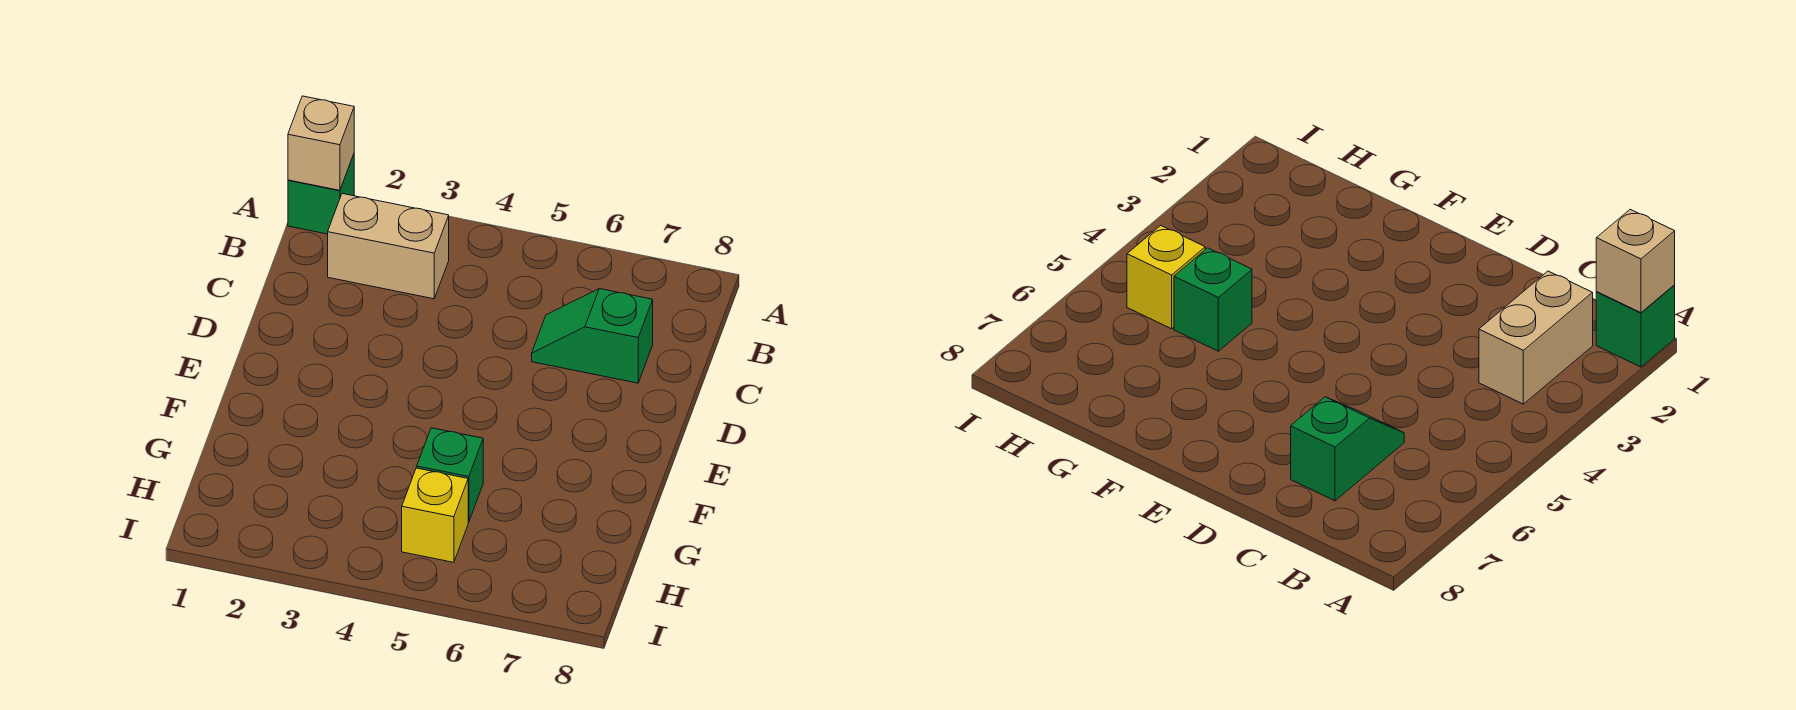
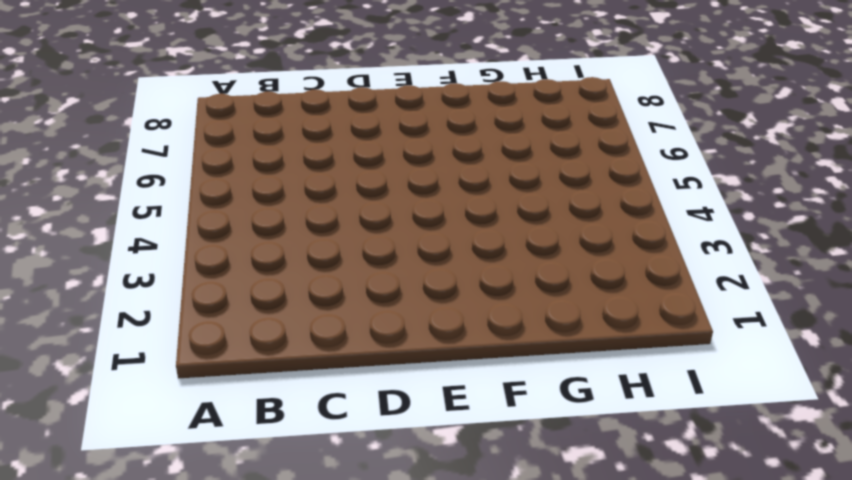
none -> green 1x1 brick [288,154,354,234]
none -> tan 1x2 brick [328,194,449,299]

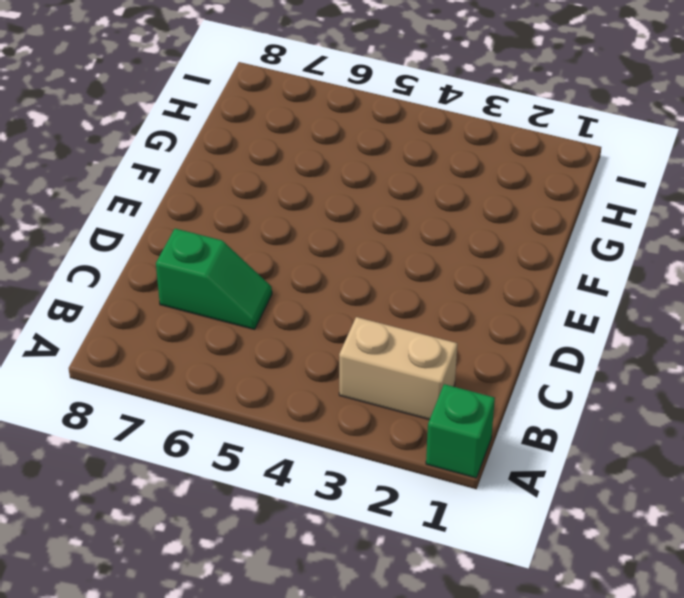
none -> green 1x1 brick [417,428,483,522]
none -> yellow 1x1 brick [402,468,468,562]

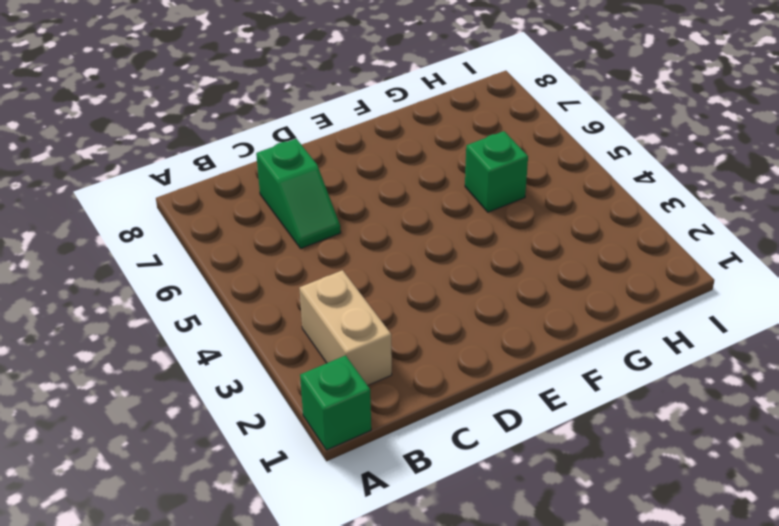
none -> yellow 1x1 brick [402,468,468,562]
none -> tan 1x1 brick [288,96,354,190]

